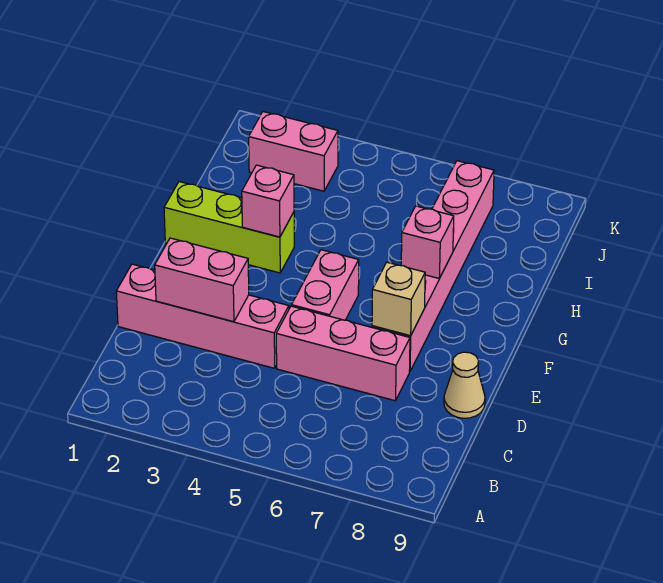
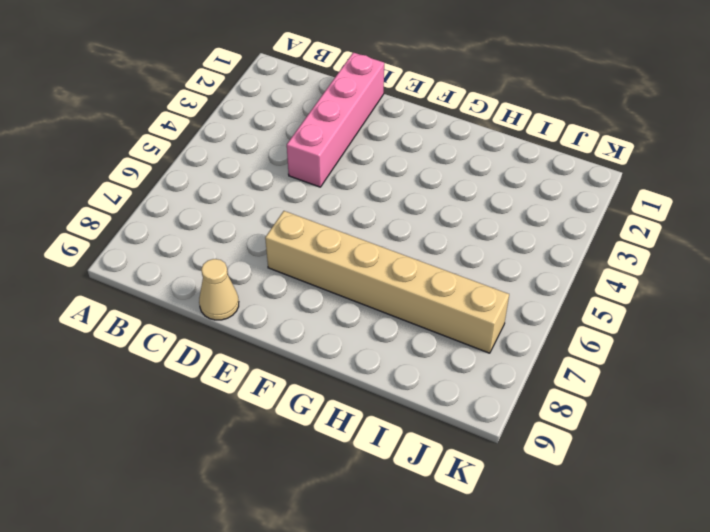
tan 1x6 brick [265,211,509,353] -> pink 1x6 brick [372,161,494,372]
none -> pink 1x3 brick [276,306,410,401]
none -> pink 1x2 brick [292,250,359,320]

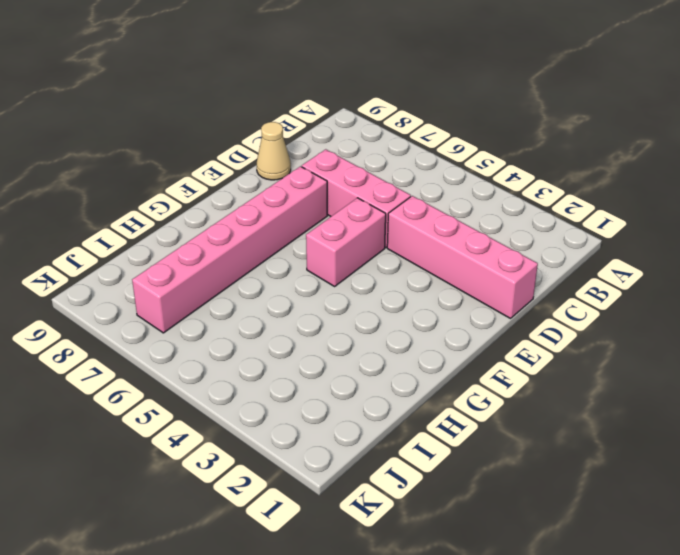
none -> lime 1x3 brick [164,182,294,273]
none -> pink 1x2 brick [249,112,338,191]

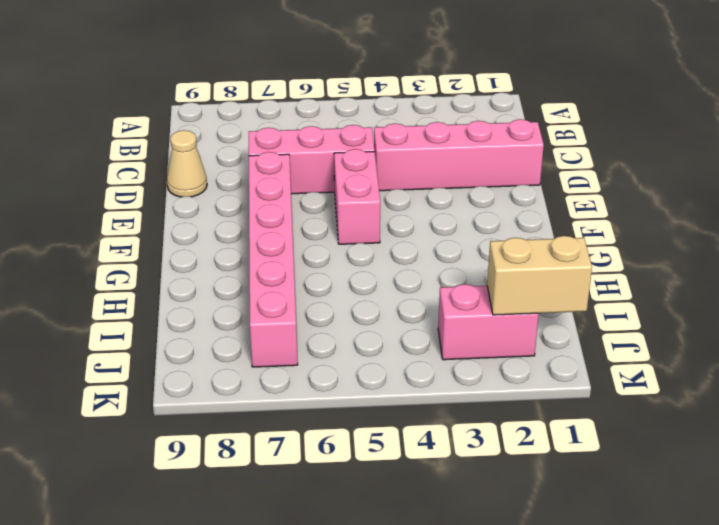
tan 1x2 brick [487,236,592,315] -> none
none -> lime 1x3 brick [164,182,294,273]
none -> pink 1x2 brick [155,238,249,322]

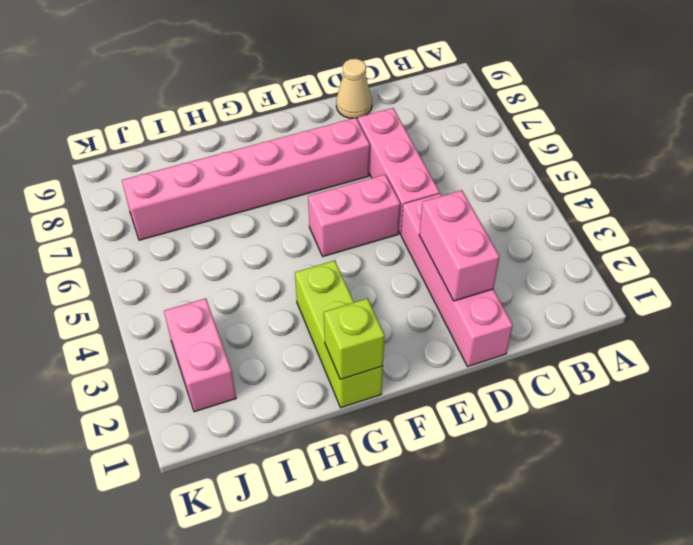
lime 1x1 brick [324,299,385,379] -> none
none -> tan 1x1 brick [372,262,425,336]
none -> pink 1x1 brick [242,165,294,237]

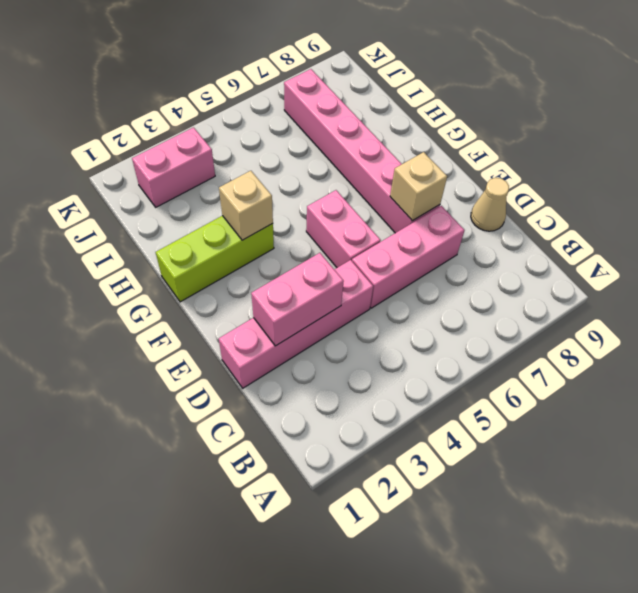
tan 1x1 brick [219,171,273,240] -> pink 1x1 brick [242,165,294,237]
none -> pink 1x1 brick [401,206,454,278]

